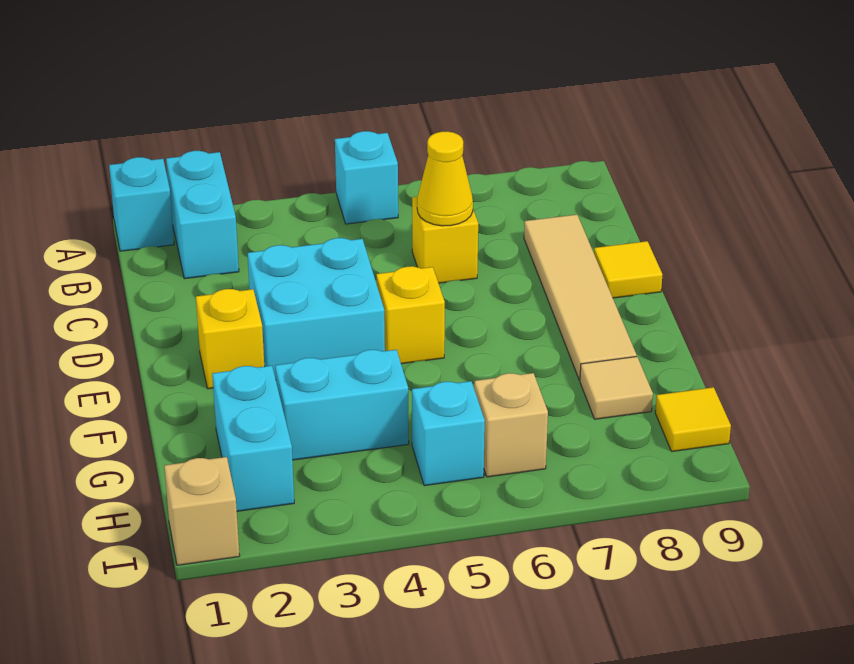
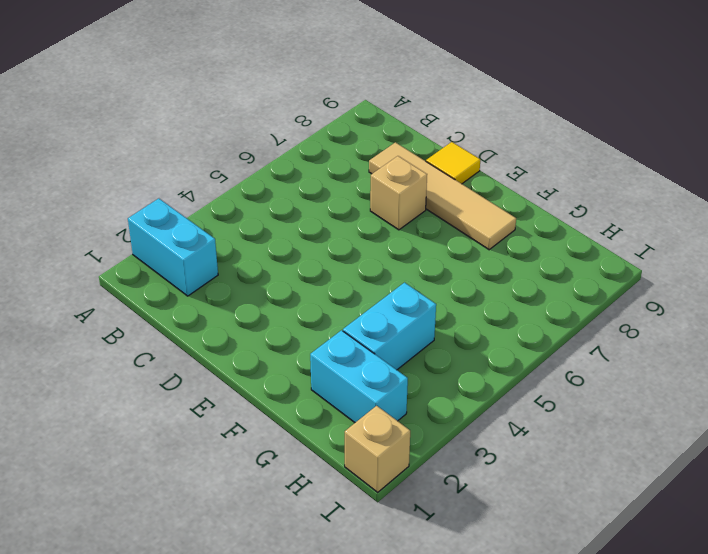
tan 1x1 brick [370,156,427,230] -> tan 1x1 brick moved to [474,373,548,477]
none -> cyan 1x1 brick [109,157,174,251]
none -> cyan 1x1 brick [335,131,398,224]
none -> yellow 1x1 brick [412,197,478,283]

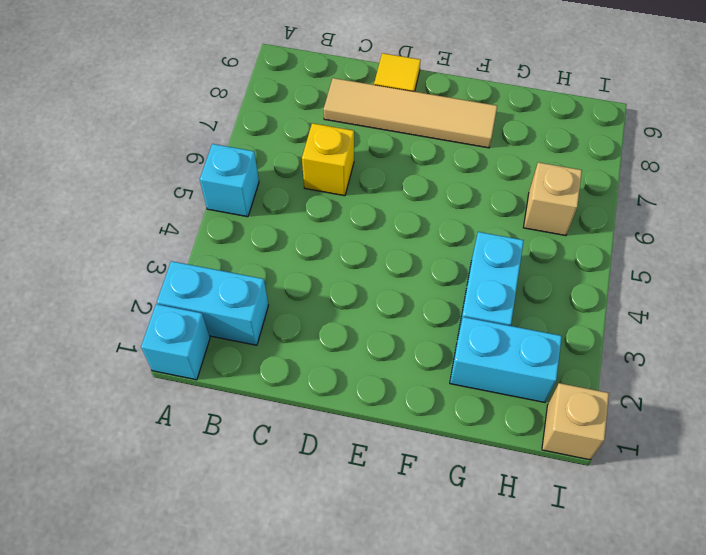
none -> cyan 2x2 brick [248,238,385,379]
none -> yellow 1x1 brick [196,289,264,389]
none -> yellow 1x1 brick [376,266,445,364]

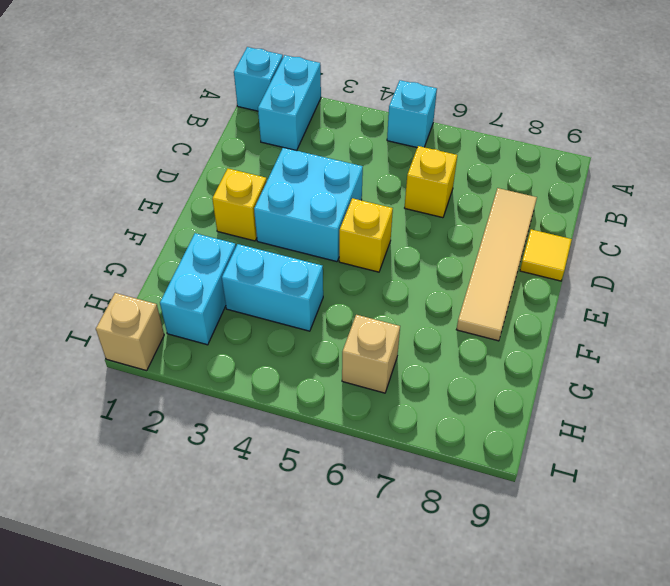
none -> tan 1x1 tile [580,357,653,419]
none -> cyan 1x1 brick [412,381,485,486]
none -> yellow 1x1 tile [655,387,731,452]

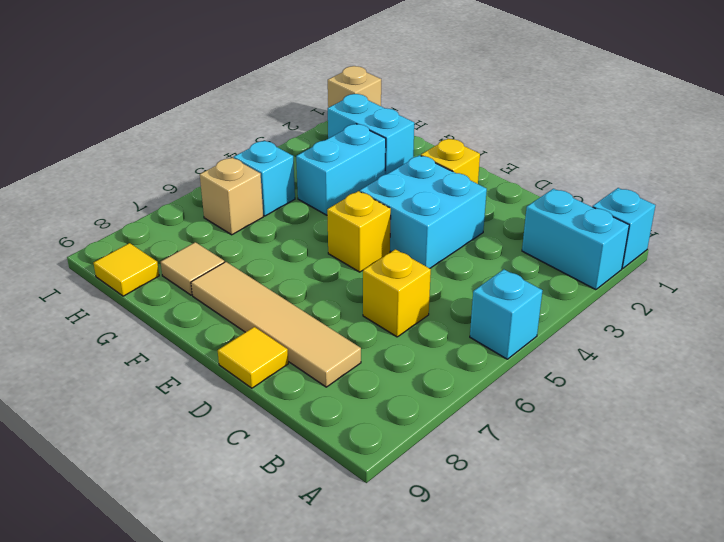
none -> yellow 1x1 cone [417,132,473,226]

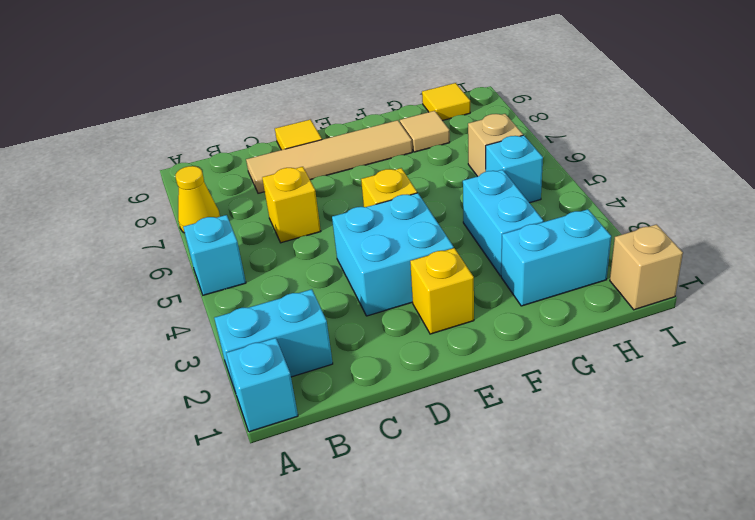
yellow 1x1 cone [176,166,220,233] -> yellow 1x1 cone moved to [417,132,473,226]

